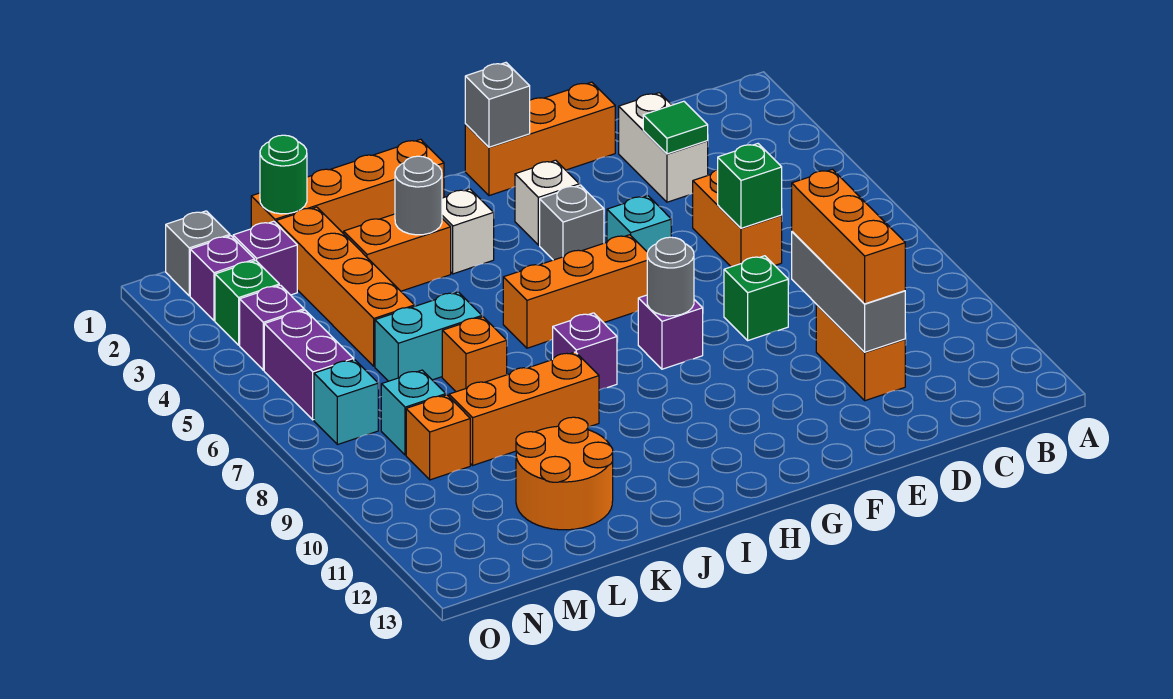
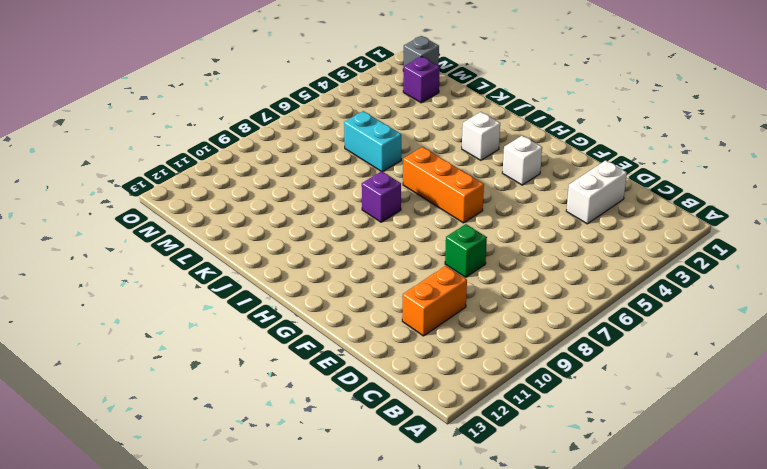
none -> orange 1x2 brick [693,170,782,267]
none -> orange 1x3 brick [465,82,615,196]
none -> cyan 1x1 brick [607,196,671,252]
none -> grey 1x1 brick [540,185,604,260]

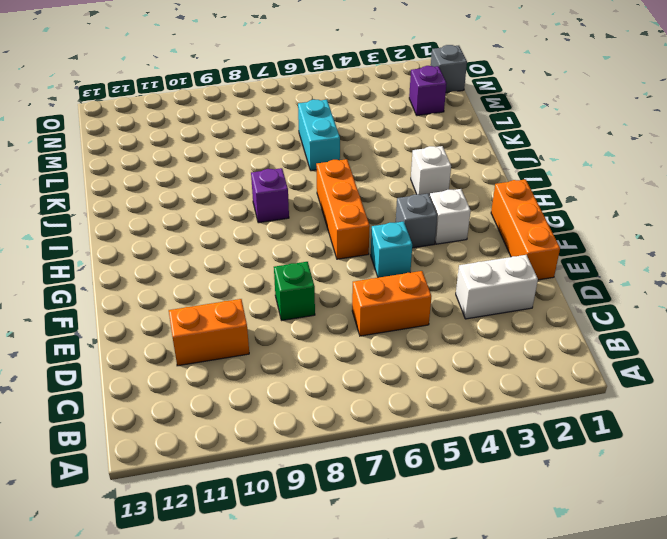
none -> purple 1x1 brick [638,295,703,369]
none -> orange 1x4 brick [251,139,444,234]
none -> orange 1x2 brick [344,214,451,291]
none -> orange 1x3 brick [449,352,599,465]

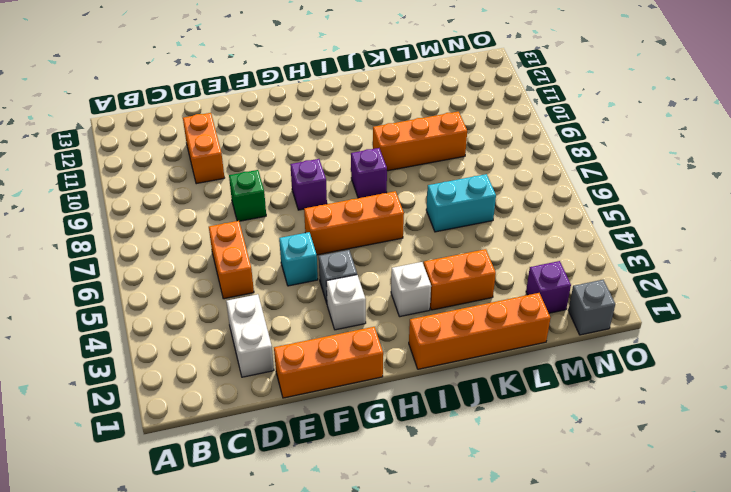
none -> orange 1x1 brick [442,317,507,392]
none -> orange 2x2 round brick [516,417,613,530]
none -> orange 1x4 brick [276,207,414,366]
none -> cyan 1x1 brick [381,370,446,455]

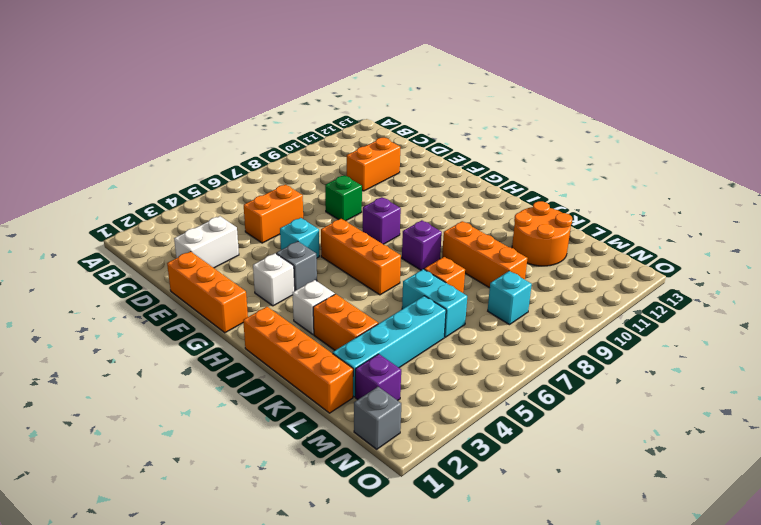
cyan 1x4 brick [333,296,446,397] -> orange 1x4 brick [276,207,414,366]
none -> orange 1x1 brick [406,395,470,480]
none -> purple 1x1 brick [190,236,255,321]
none -> green 1x1 brick [215,261,279,345]
none -> purple 1x1 brick [240,285,304,370]

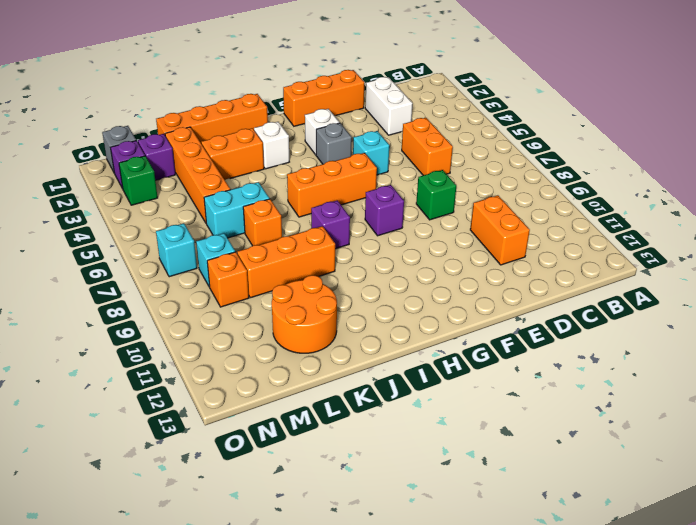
none -> purple 1x1 brick [240,285,304,370]
none -> purple 1x2 brick [264,310,354,420]
none -> green 1x1 tile [643,101,708,154]
none -> green 1x1 brick [718,144,782,228]

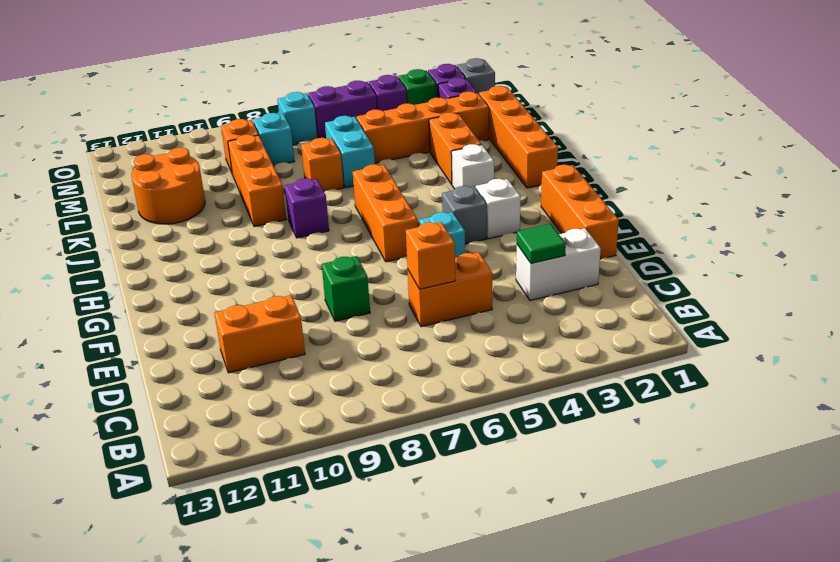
orange 1x1 brick [406,222,455,289] -> green 1x1 brick [718,144,782,228]
none -> purple 1x1 brick [638,295,703,369]
none -> grey 1x3 brick [792,232,905,352]
none -> grey 1x1 brick [465,63,530,147]
none -> grey 1x1 round brick [647,237,694,316]

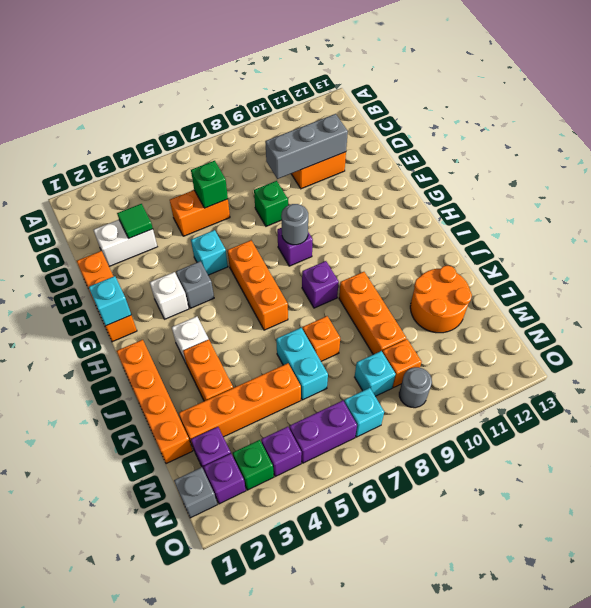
cyan 1x1 brick [89,276,131,326] -> grey 1x1 brick [465,63,530,147]
grey 1x1 round brick [399,367,432,408] -> grey 1x1 round brick moved to [395,156,442,235]
none -> green 1x1 round brick [260,135,307,214]
none -> orange 1x3 brick [792,169,905,304]

